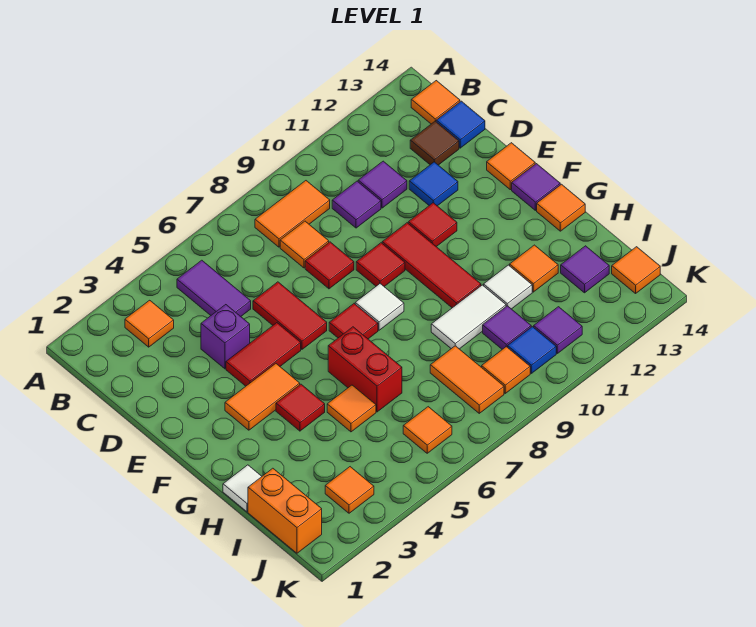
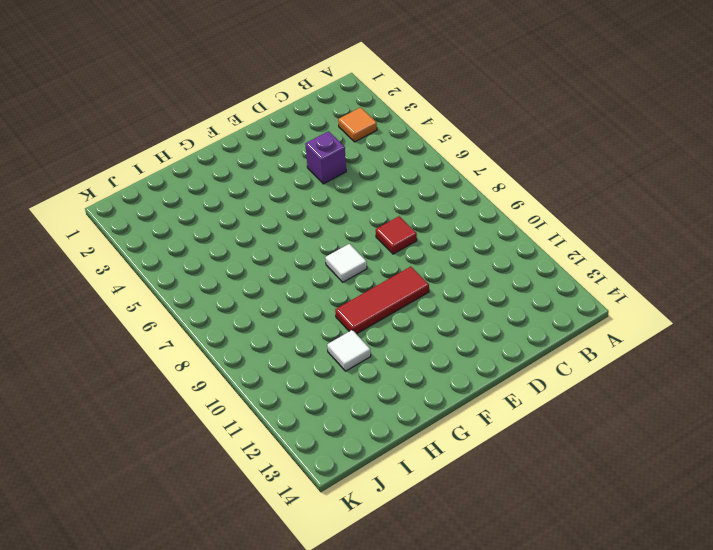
none -> purple 1x2 tile [177,260,251,316]
none -> orange 1x2 tile [255,181,330,247]
none -> orange 1x1 tile [411,81,460,124]
none -> orange 1x1 tile [280,221,329,268]

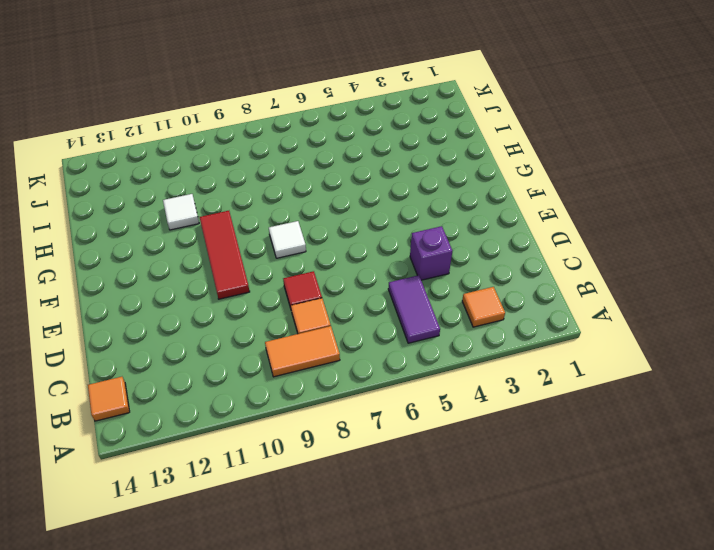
none -> purple 1x1 tile [332,181,381,228]
none -> purple 1x1 tile [358,161,407,208]
none -> brown 1x1 tile [410,121,459,165]
none -> blue 1x1 tile [436,101,485,148]

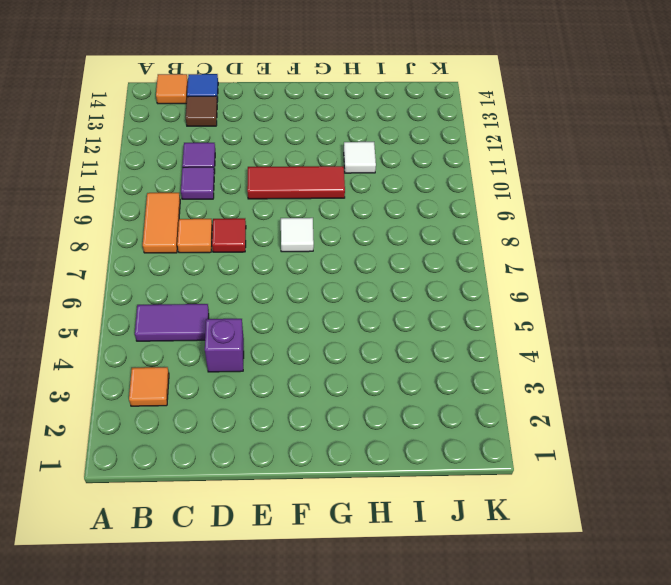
none -> red 1x2 tile [253,282,327,349]
none -> blue 1x1 tile [409,162,458,206]
none -> red 1x2 tile [226,323,301,386]
none -> red 1x1 tile [356,243,405,286]

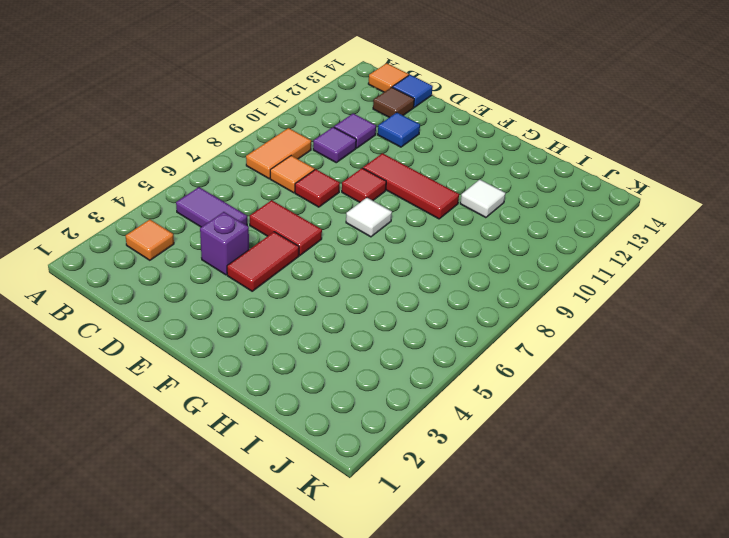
none -> red 1x1 tile [408,203,457,247]
none -> orange 1x1 tile [487,143,535,190]
none -> orange 1x2 tile [225,364,300,430]
none -> red 1x1 tile [329,304,378,339]

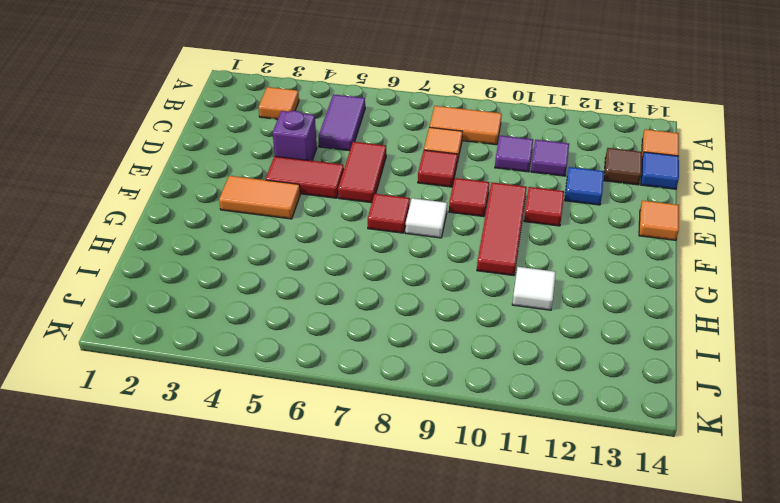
none -> purple 1x1 tile [512,164,560,210]
none -> red 1x1 tile [276,384,325,431]
none -> red 1x2 brick [328,327,402,412]
none -> orange 1x1 tile [537,184,585,231]

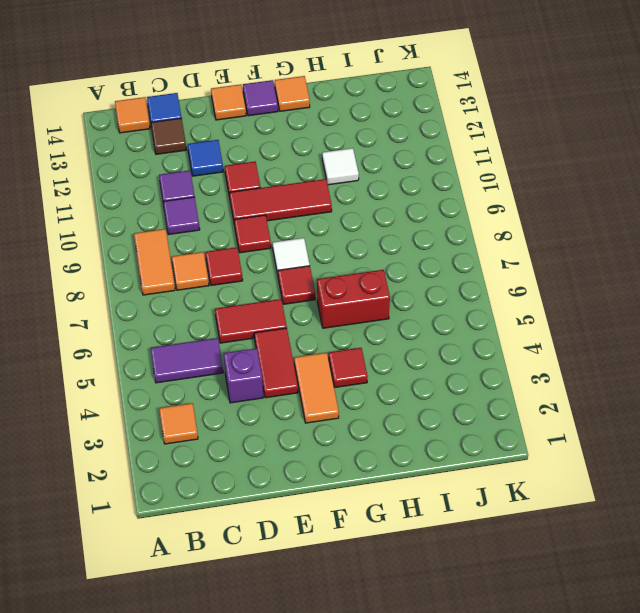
none -> white 1x1 tile [223,465,262,512]
none -> orange 1x1 tile [327,385,376,432]
none -> white 1x2 tile [431,285,506,349]
none -> orange 1x1 tile [510,245,558,292]

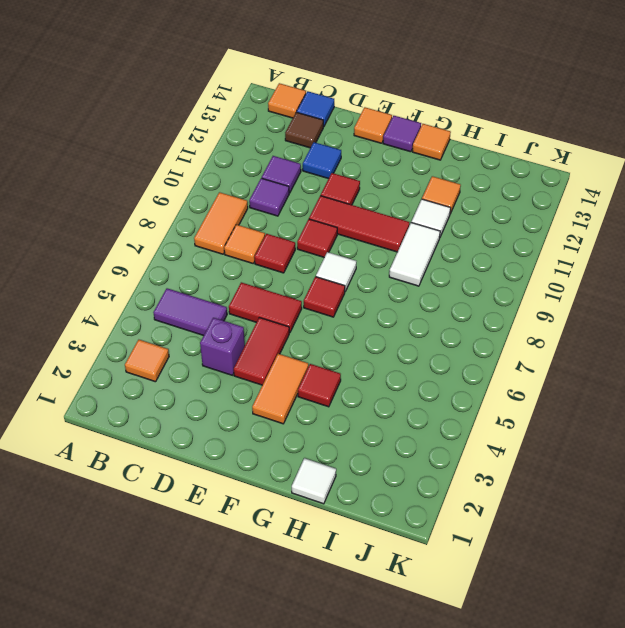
none -> red 1x2 brick [328,327,402,412]
none -> orange 1x1 tile [327,385,376,432]
none -> orange 1x2 brick [248,468,322,553]
none -> orange 1x2 tile [430,346,504,413]

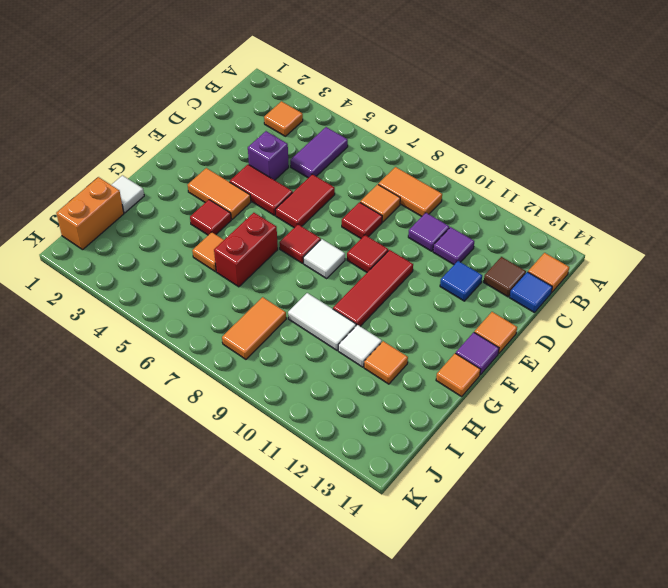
none -> red 1x1 tile [408,203,457,247]
none -> purple 1x1 tile [483,306,531,349]
none -> purple 1x1 tile [561,246,609,293]
none -> orange 1x1 tile [325,467,374,513]

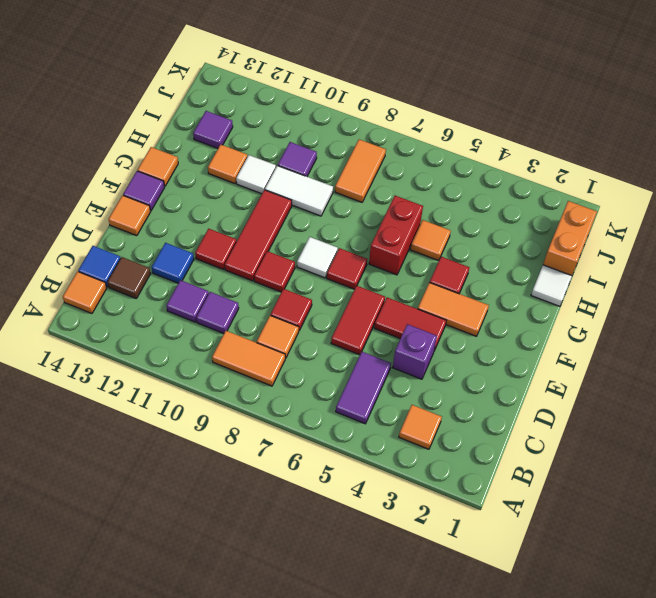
none -> orange 1x1 tile [325,467,374,513]
none -> orange 1x1 tile [403,407,452,453]
none -> orange 1x1 tile [482,347,530,393]
none -> blue 1x1 tile [508,327,556,373]

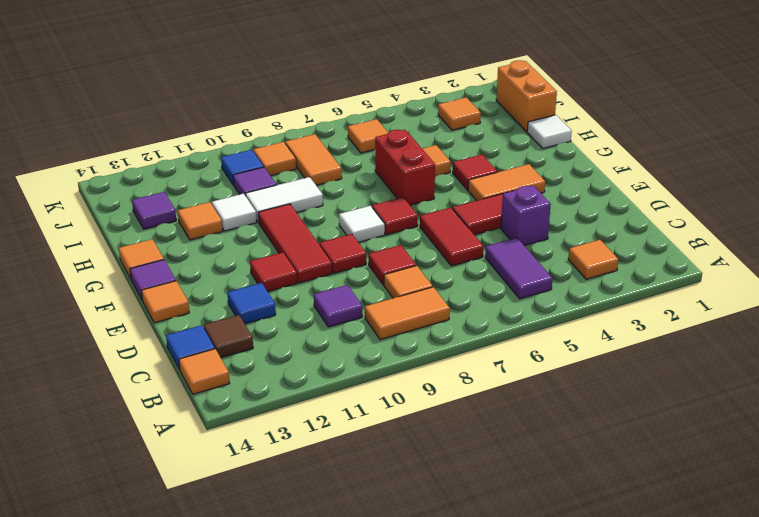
none -> purple 1x1 tile [358,161,407,208]
none -> purple 1x1 tile [534,307,582,353]
none -> orange 1x1 tile [612,247,660,293]

